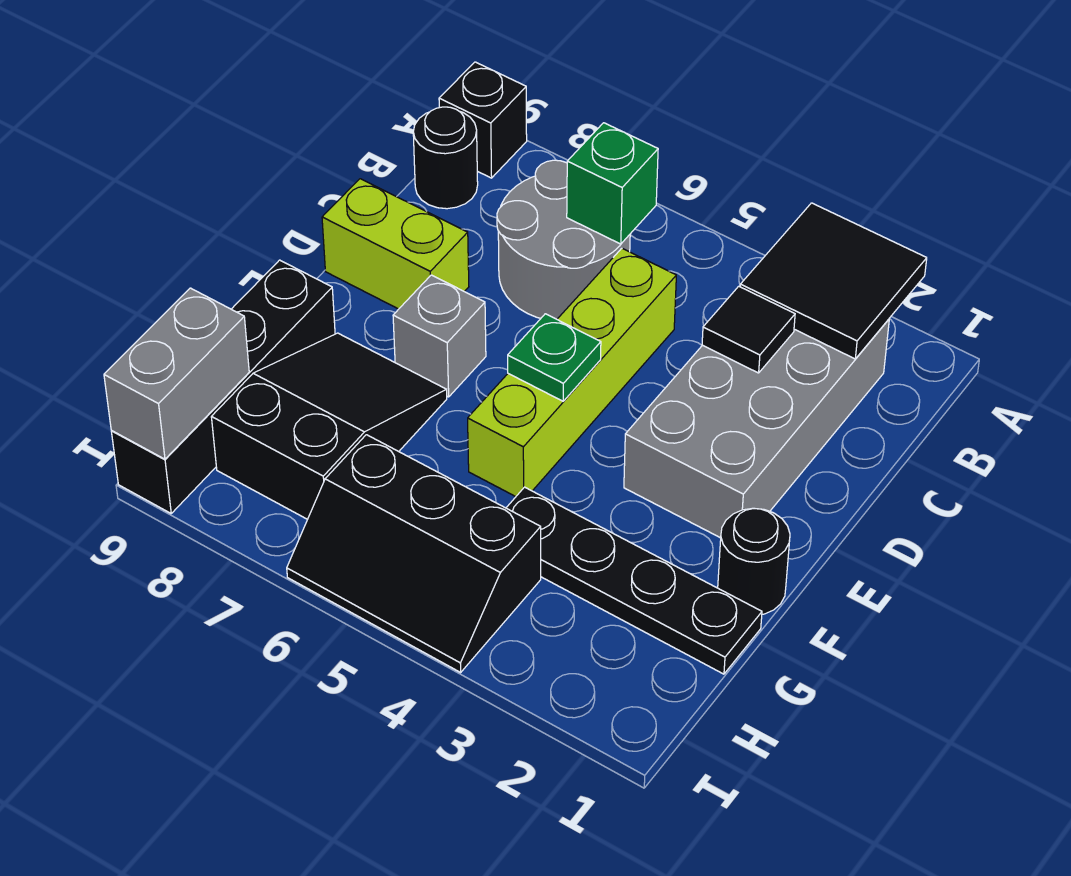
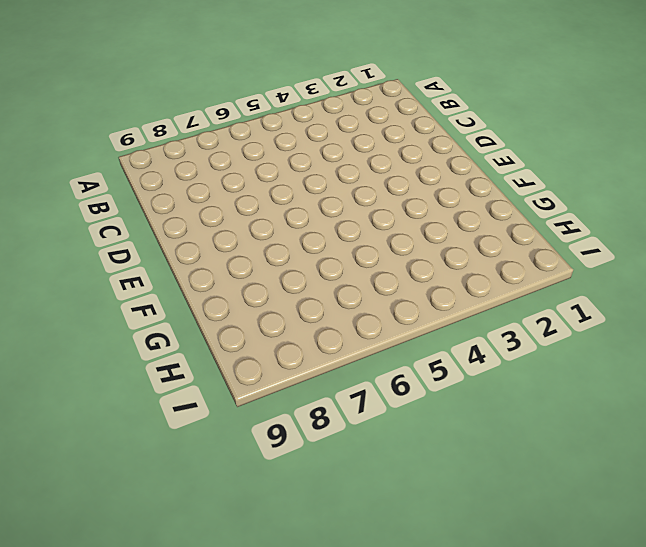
none -> black 1x1 brick [439,62,527,178]
none -> grey 2x4 brick [624,319,889,538]
none -> grey 2x2 round brick [497,160,630,319]

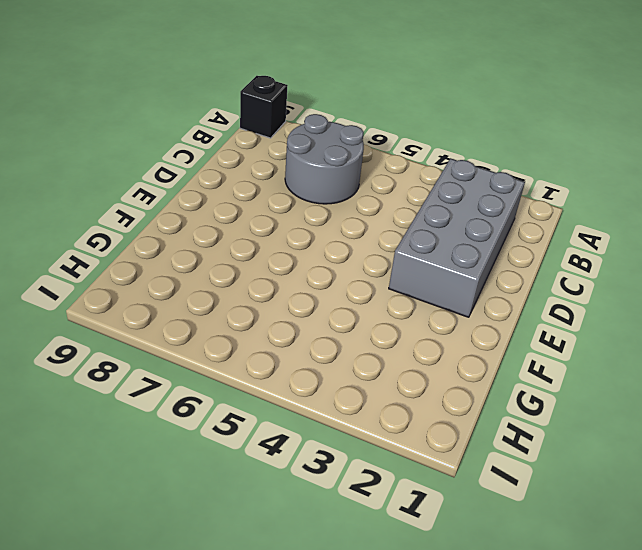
none -> black 1x1 round brick [413,107,478,209]
none -> lime 1x4 brick [468,248,676,497]
none -> lime 1x2 brick [322,179,469,309]

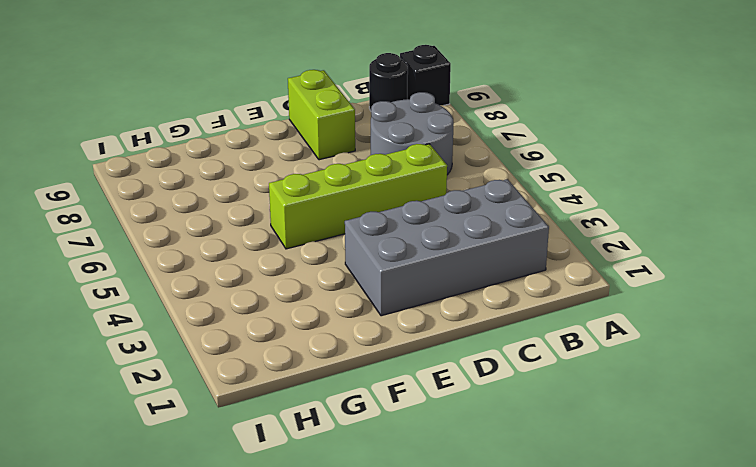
none -> grey 1x1 brick [393,275,486,397]
none -> black 1x1 round brick [718,508,790,614]
none -> black 2x3 slope [211,333,447,519]

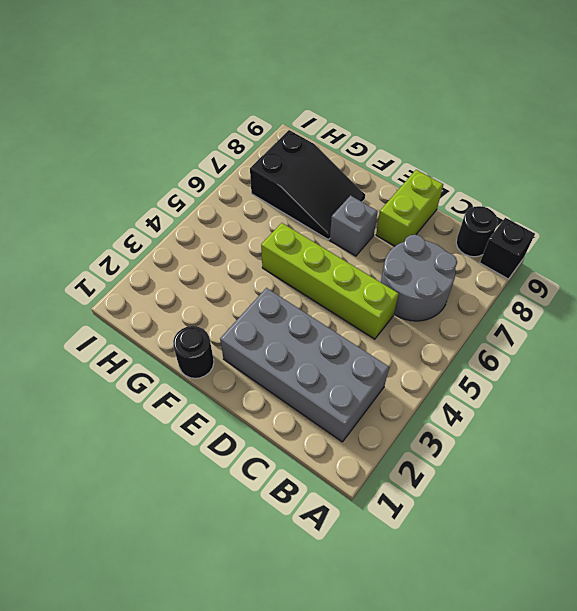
none -> black 1x4 brick [111,260,335,513]
none -> black 1x4 plate [506,487,762,674]
none -> black 2x3 slope [287,435,541,672]

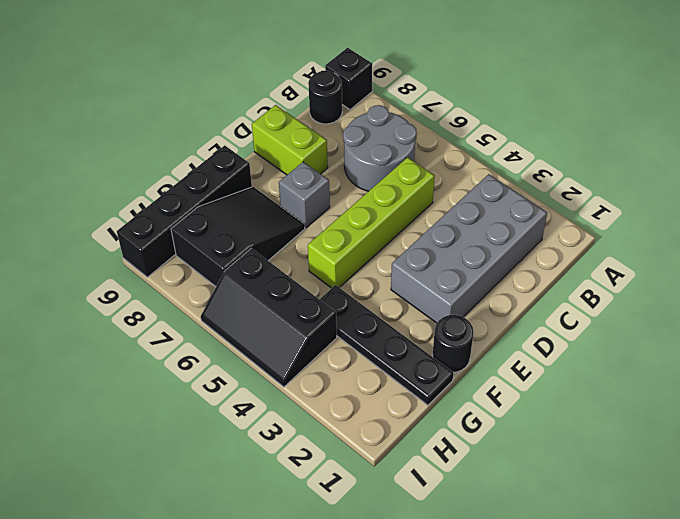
none -> black 2x2 tile [740,203,927,359]
none -> green 1x1 brick [567,123,658,244]
none -> black 1x1 tile [702,286,795,373]

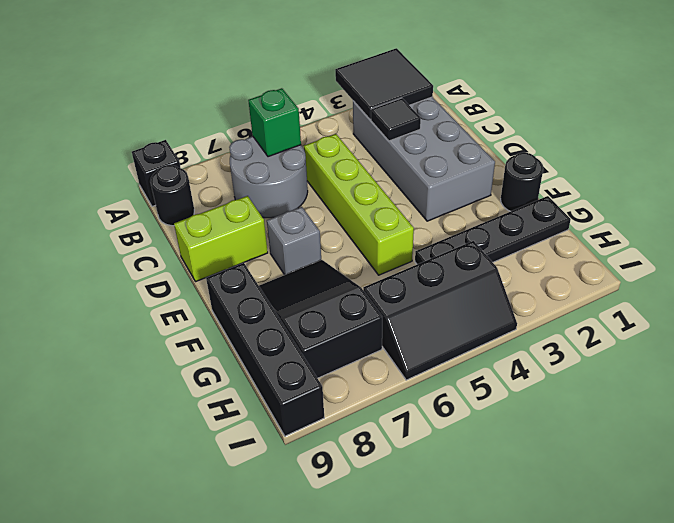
none -> green 1x1 plate [508,314,601,401]
none -> grey 1x2 brick [104,288,249,459]

